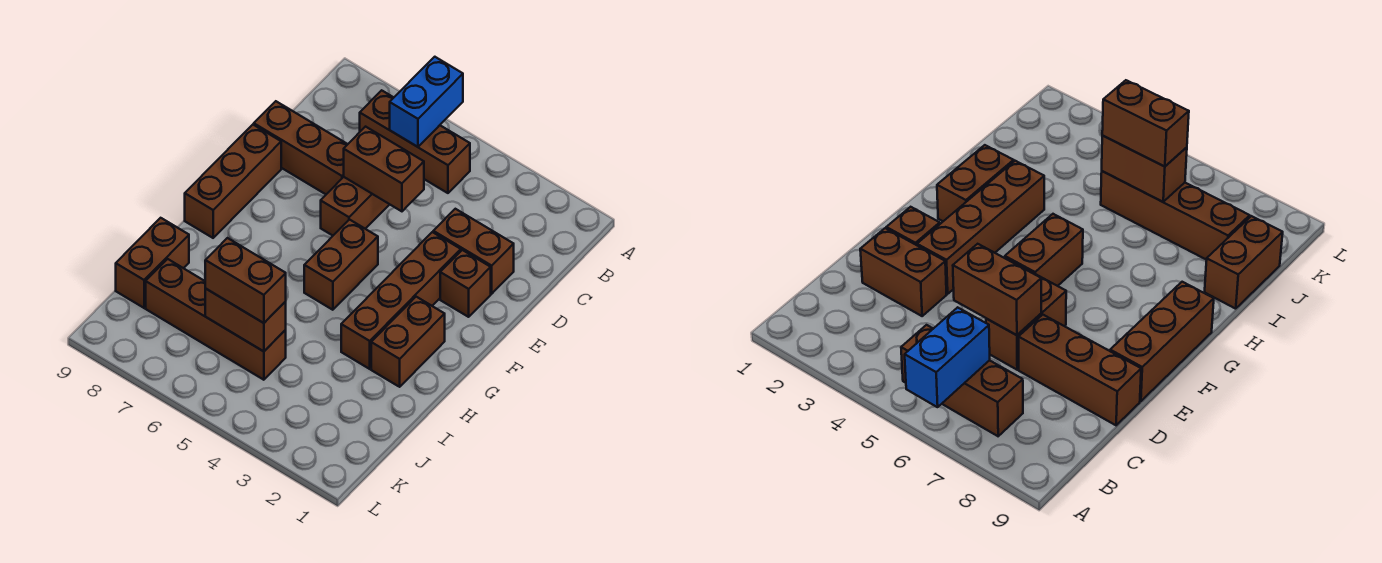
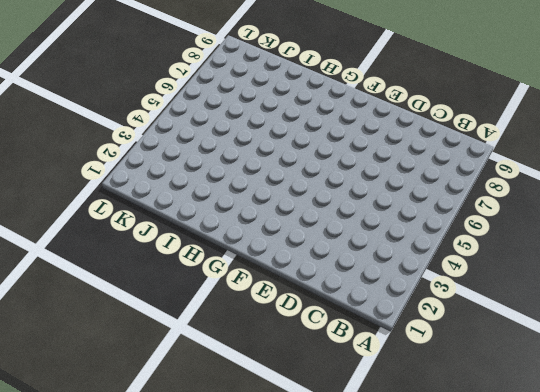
none -> brown 1x3 brick [360,90,470,193]
none -> brown 1x2 brick [433,209,514,294]
none -> brown 1x2 brick [321,177,390,236]

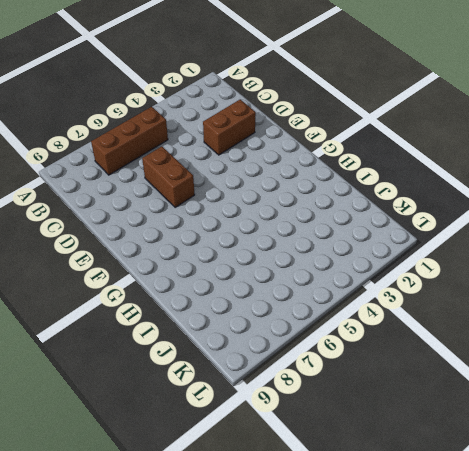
none -> brown 1x3 brick [254,101,348,194]
none -> brown 1x1 brick [440,250,491,317]
none -> brown 1x4 brick [341,232,461,369]

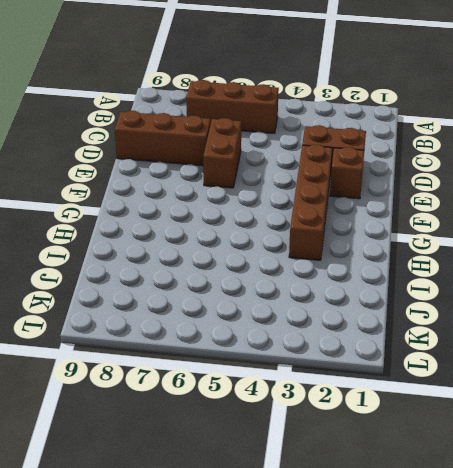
none -> brown 1x3 brick [185,125,281,238]
none -> brown 1x2 brick [304,220,378,310]
none -> brown 1x2 brick [371,297,445,387]

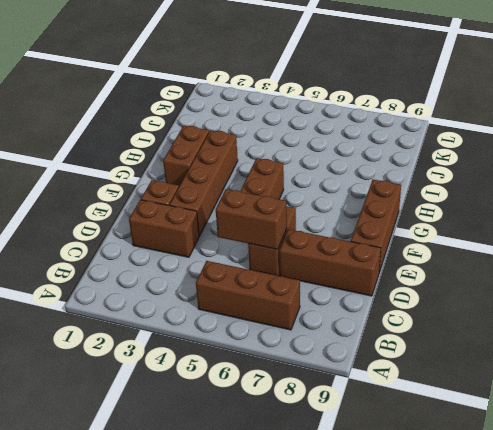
none -> brown 1x2 brick [116,218,189,308]
none -> brown 1x4 brick [146,259,286,380]
none -> blue 1x2 brick [390,57,463,147]

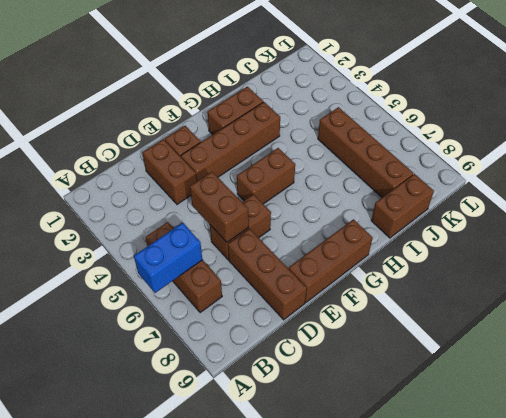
none -> brown 1x2 brick [205,288,286,351]
none -> brown 1x2 brick [205,238,286,323]

